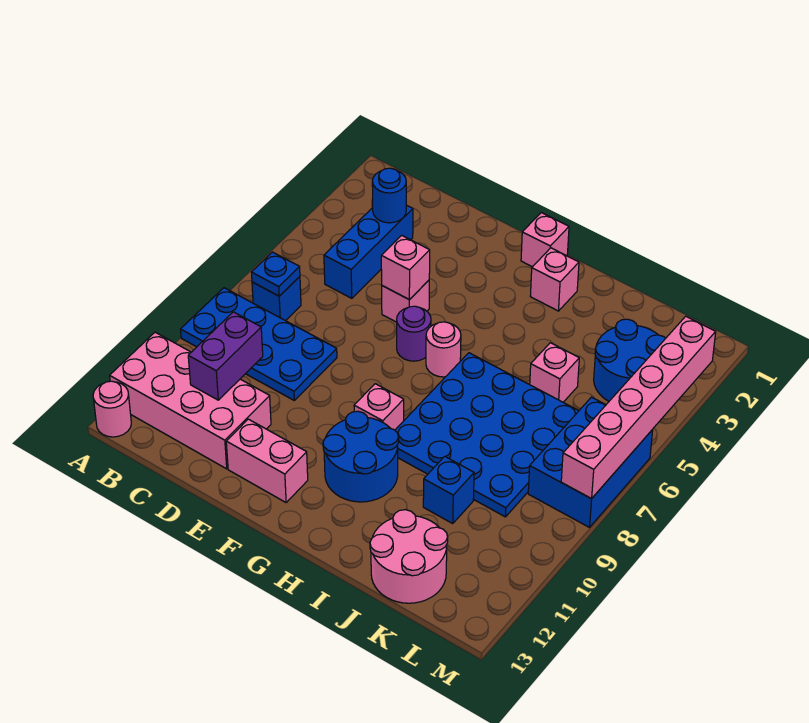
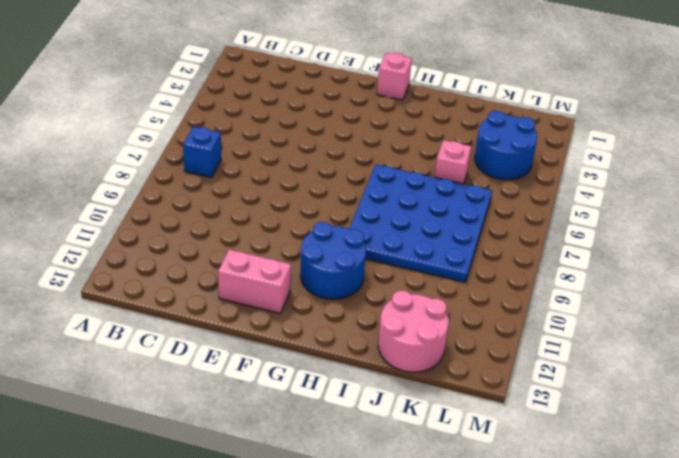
none -> blue 2x4 plate [181,288,337,400]
none -> pink 2x4 brick [110,332,271,469]
none -> pink 1x1 round brick [93,381,131,437]

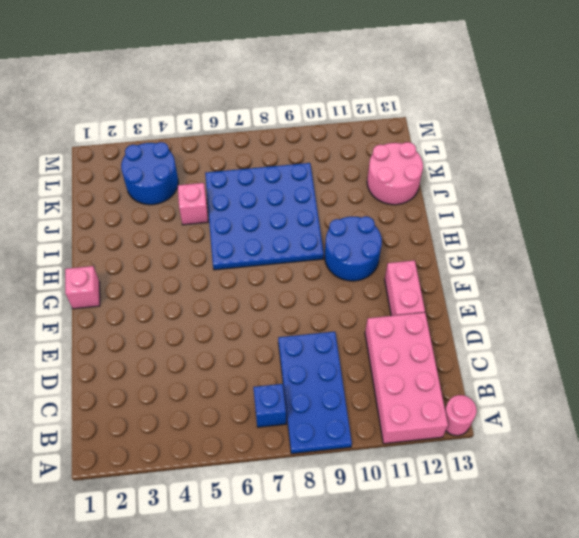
none -> blue 1x3 brick [324,205,413,298]
none -> pink 1x1 brick [382,280,429,322]
none -> purple 1x1 round brick [397,306,431,361]

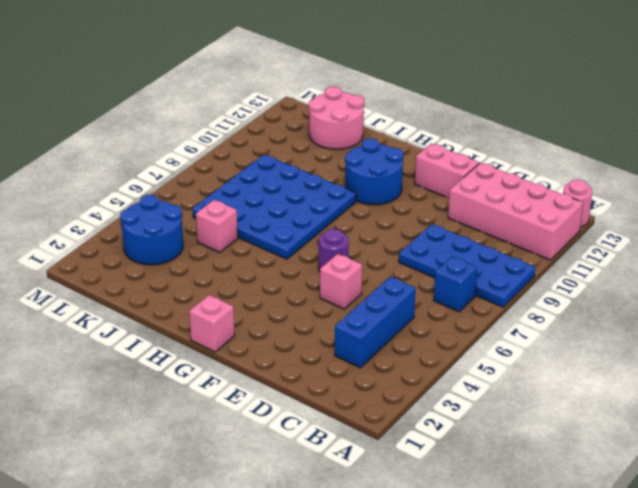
none -> pink 1x1 round brick [426,322,461,377]
none -> pink 1x1 brick [354,384,404,430]
none -> pink 1x1 brick [530,248,579,311]

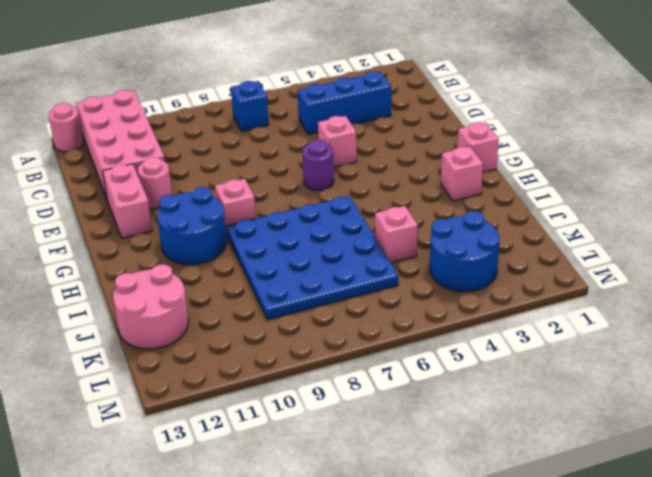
pink 1x1 round brick [138,157,172,209] -> pink 1x1 round brick moved to [426,322,461,377]
none -> blue 2x4 plate [181,288,337,400]
none -> blue 1x1 brick [423,456,474,523]
none -> blue 2x3 brick [528,397,653,527]

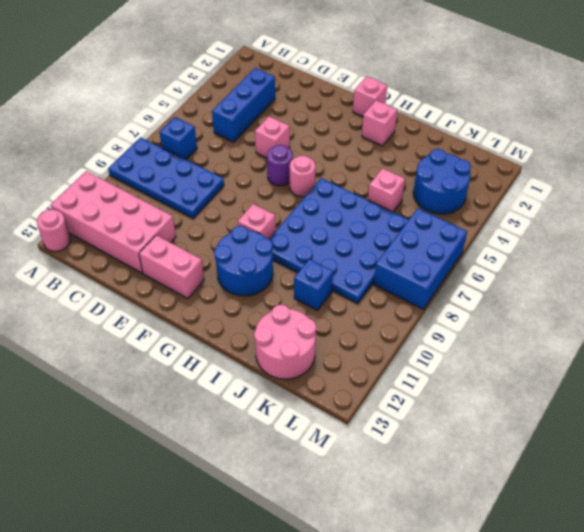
none -> blue 1x1 plate [251,252,300,296]
none -> blue 1x1 round brick [372,168,406,223]
none -> purple 1x2 brick [188,312,263,400]

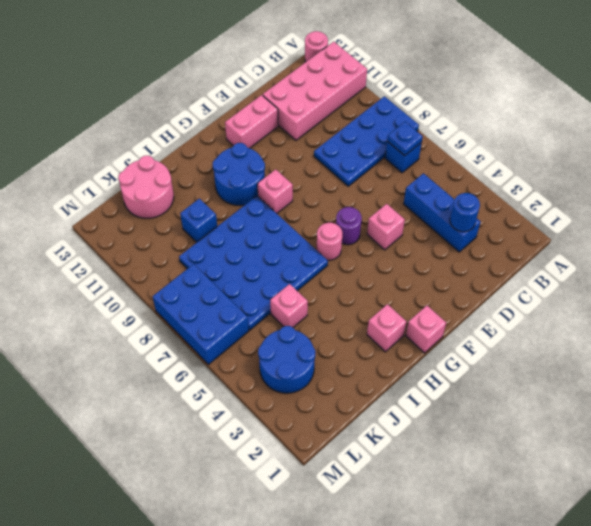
none -> purple 1x2 brick [188,312,263,400]
none -> pink 1x1 brick [381,235,430,300]
none -> pink 1x6 brick [561,316,716,499]

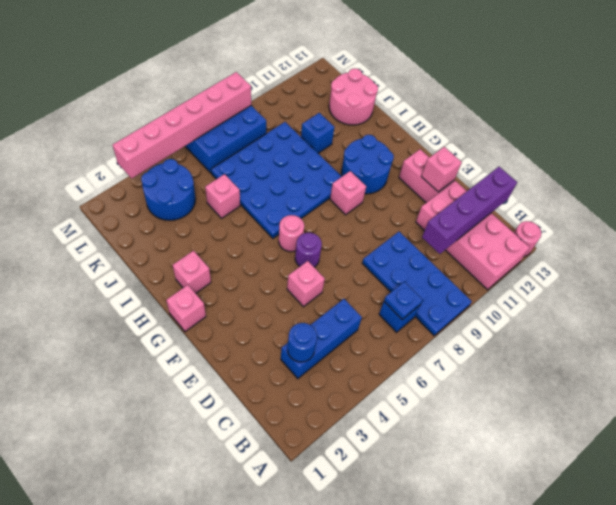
purple 1x4 brick [422,167,517,254] -> purple 1x2 brick [188,312,263,400]
pink 1x1 brick [421,147,462,192] -> pink 1x1 brick moved to [381,235,430,300]

